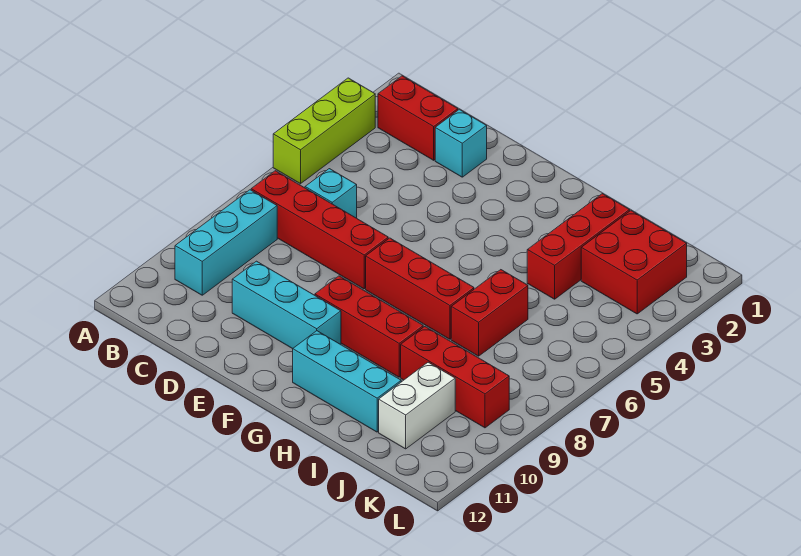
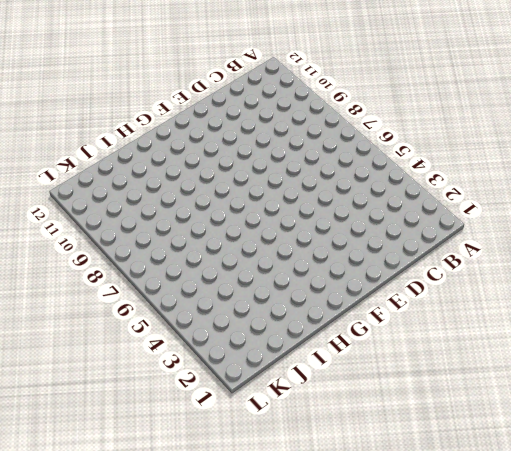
none -> lime 1x3 brick [273,78,375,184]
none -> red 1x2 brick [378,76,458,160]
none -> red 1x4 brick [251,171,388,289]

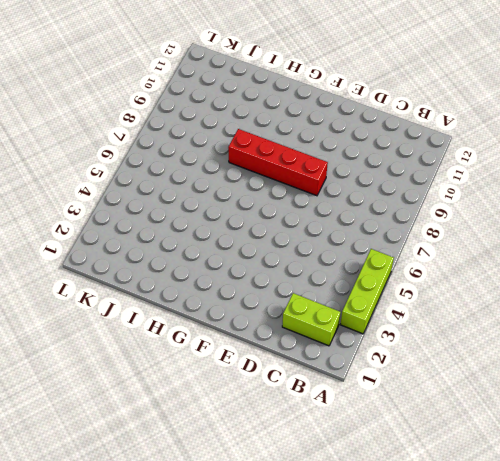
lime 1x2 brick [282,293,340,346] -> red 1x2 brick [378,76,458,160]
red 1x4 brick [228,129,328,196] -> red 1x4 brick moved to [251,171,388,289]
none -> cyan 1x3 brick [175,190,277,295]
none -> cyan 1x1 brick [305,169,357,218]
none -> cyan 1x1 brick [435,109,487,177]

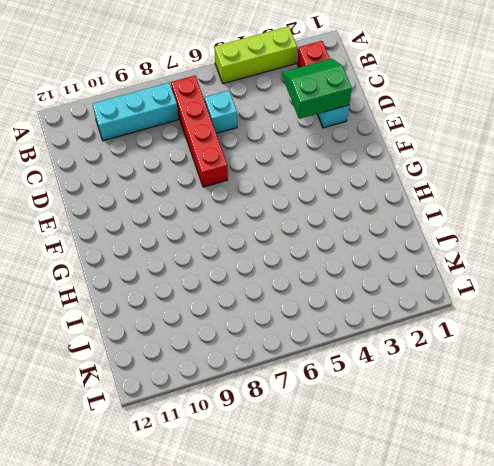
green 2x2 slope [282,59,352,119] -> none
none -> cyan 1x3 brick [232,261,341,349]
none -> red 1x3 brick [366,238,474,339]
none -> red 1x3 brick [315,276,423,377]

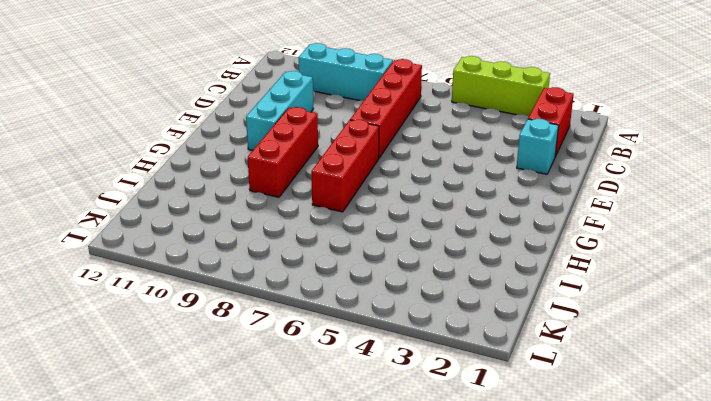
none -> cyan 1x1 brick [305,169,357,218]
none -> cyan 1x3 brick [293,331,401,432]
none -> red 1x3 brick [527,194,630,299]

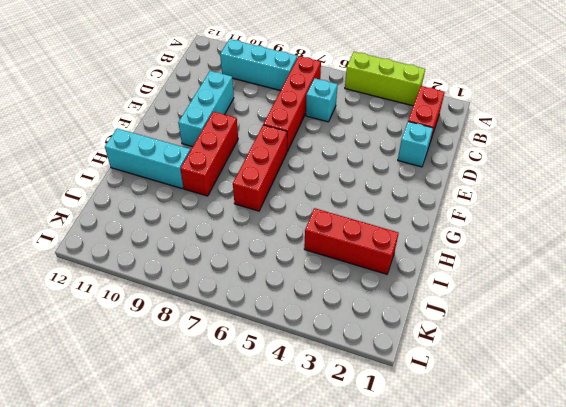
cyan 1x3 brick [105,128,190,189] -> cyan 1x3 brick turned to [293,331,401,432]
none -> red 1x2 brick [451,270,528,356]
none -> red 1x3 brick [401,327,509,428]
none -> red 2x2 brick [581,211,687,314]

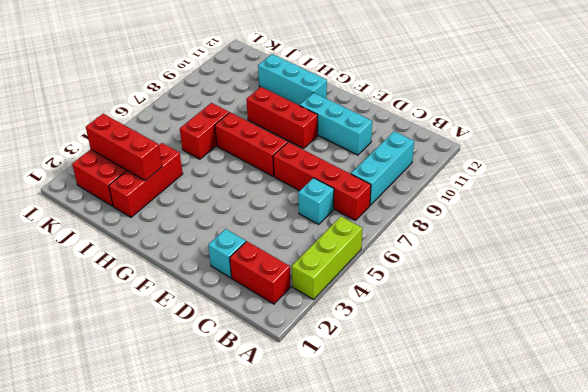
red 1x3 brick [86,114,162,181] -> red 1x3 brick moved to [401,327,509,428]
none -> white 1x2 brick [379,362,455,449]

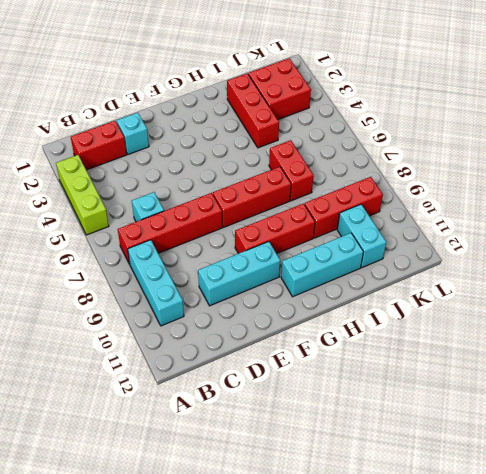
cyan 1x2 brick [337,204,386,268] -> white 1x2 brick [379,362,455,449]

